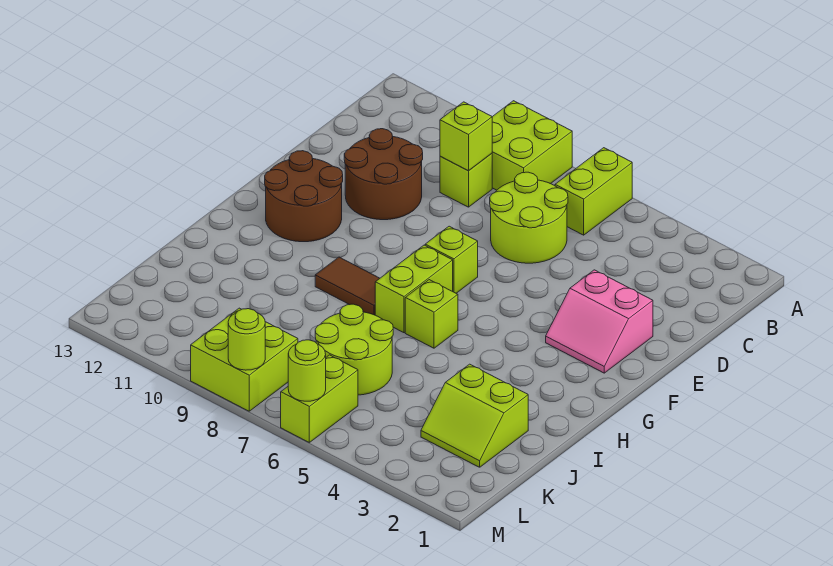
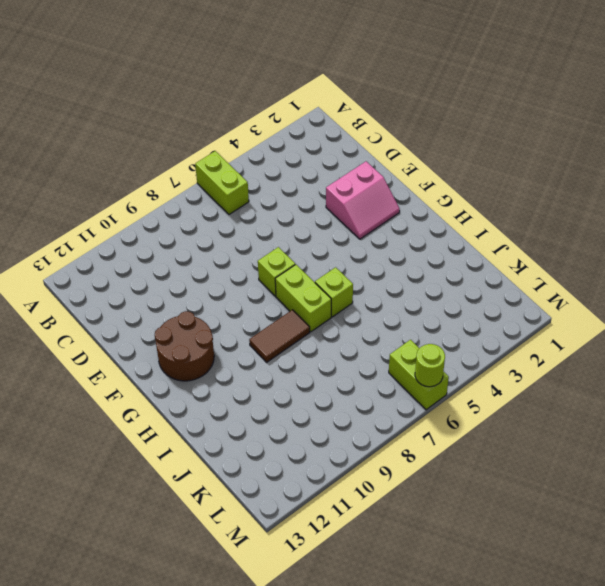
none -> lime 2x2 brick [492,101,572,190]
none -> lime 2x2 round brick [490,172,568,263]
none -> lime 1x1 brick [440,154,492,207]

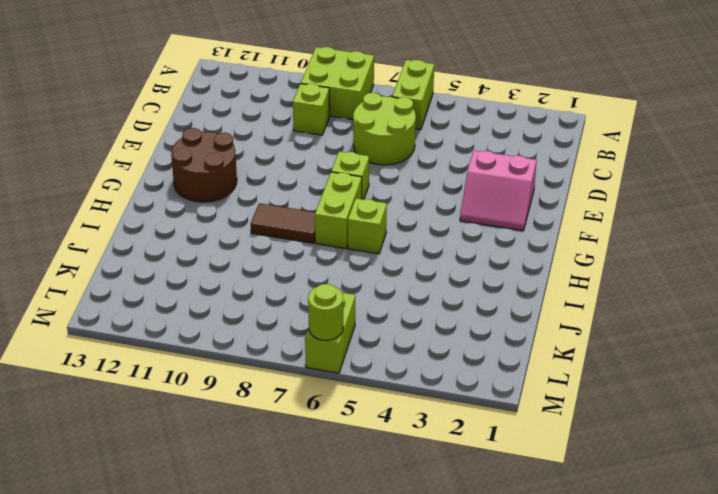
none -> brown 2x2 round brick [344,129,423,220]
none -> lime 2x2 slope [421,364,528,467]
none -> lime 2x2 round brick [315,304,393,395]

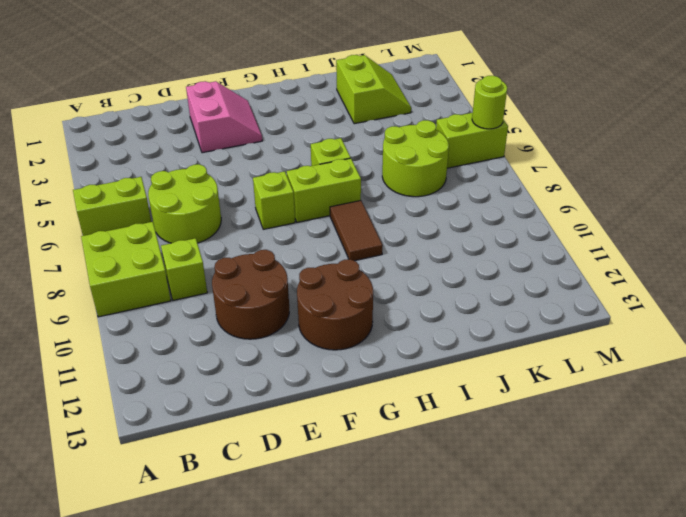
none -> lime 2x2 brick [191,308,298,411]
none -> lime 1x1 brick [440,102,492,171]
none -> lime 1x1 round brick [228,309,265,370]

